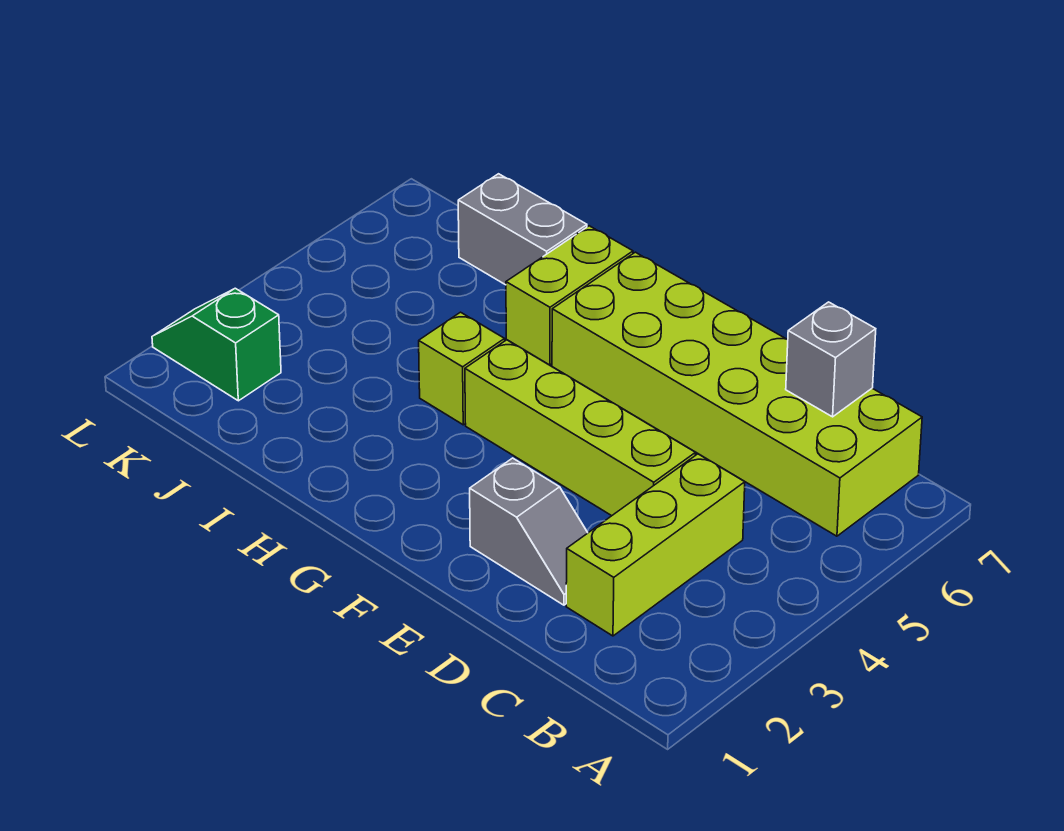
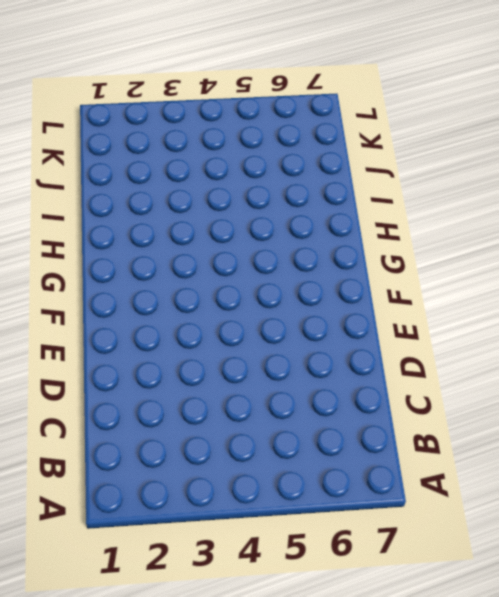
none -> lime 2x6 brick [552,252,922,536]
none -> lime 1x3 brick [566,454,745,636]

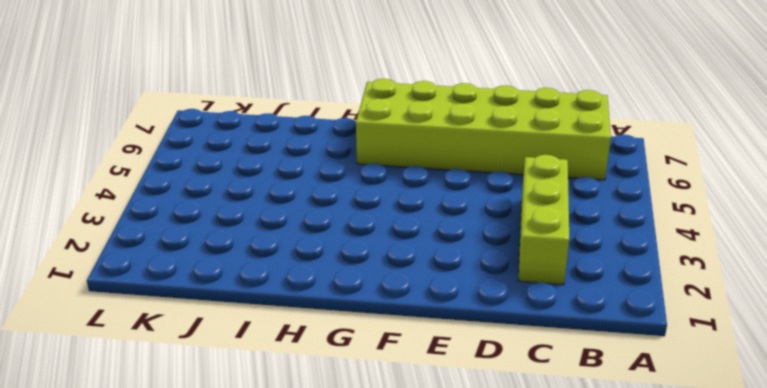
none -> grey 1x2 slope [470,458,588,605]
none -> lime 1x4 brick [465,340,696,516]

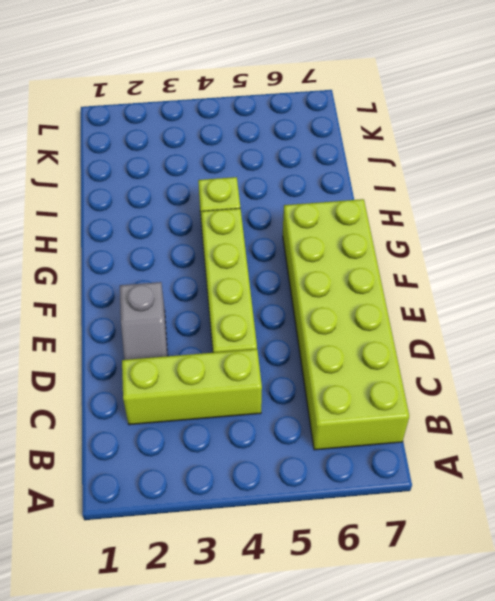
none -> lime 1x2 brick [506,226,633,365]
none -> grey 1x2 brick [458,174,587,285]

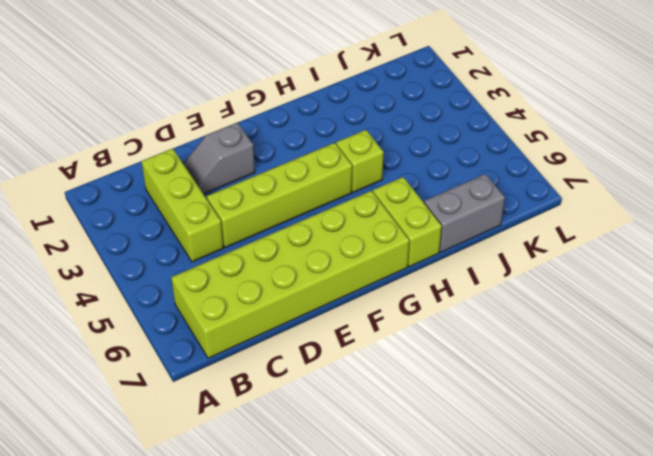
none -> green 1x2 slope [152,288,281,401]
none -> grey 1x1 brick [786,302,876,417]

